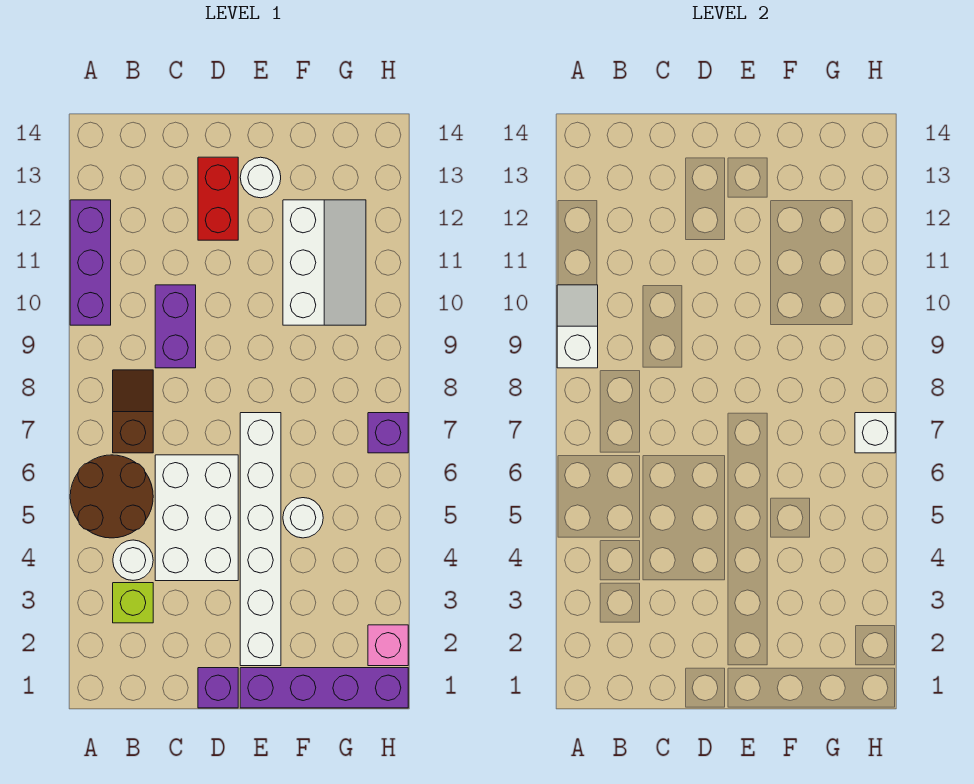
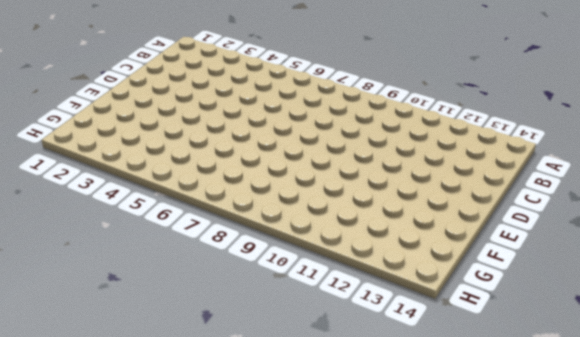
none -> brown 2x2 round brick [70,455,153,538]
none -> purple 1x3 brick [70,200,111,325]
none -> lime 1x1 brick [113,583,153,623]

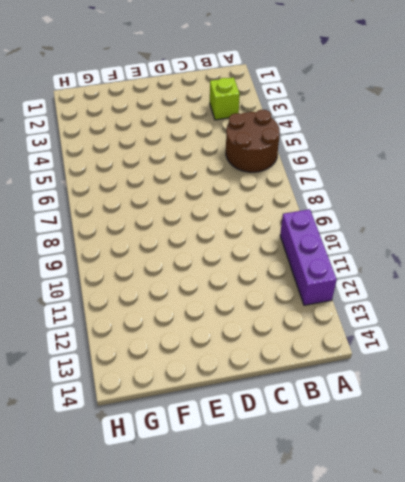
none -> white 1x1 round brick [113,540,153,580]
none -> brown 1x2 slope [113,370,153,453]
none -> white 2x3 brick [155,455,238,581]

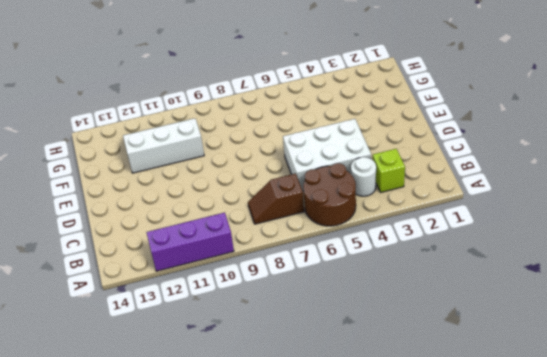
none -> purple 1x2 brick [155,285,196,368]
none -> purple 1x1 brick [198,668,238,708]
none -> red 1x2 brick [198,157,238,240]

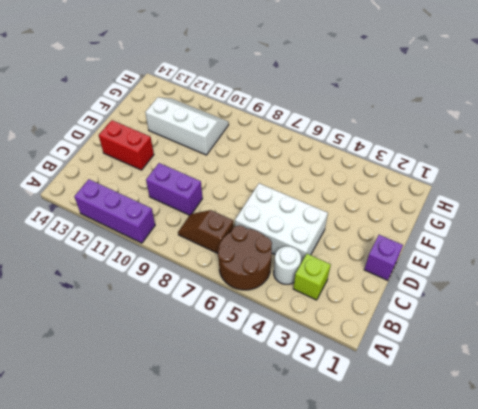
none -> purple 1x4 brick [240,668,408,708]
none -> white 1x6 brick [240,413,281,666]
none -> white 1x1 round brick [240,157,281,198]

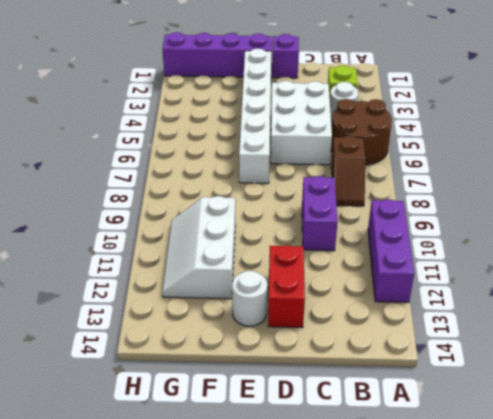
none -> white 1x1 round brick [283,498,323,538]
none -> pink 1x1 brick [368,625,408,666]
none -> purple 1x1 brick [368,413,408,453]

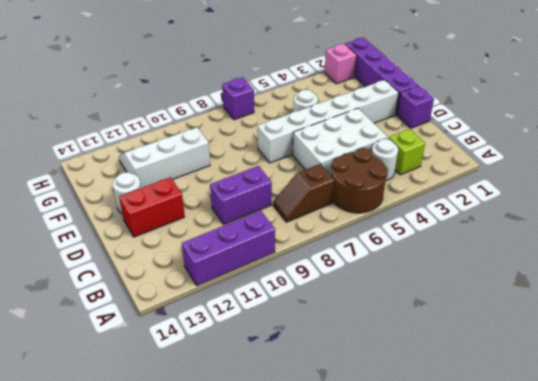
none -> white 1x2 slope [557,285,598,368]
none -> white 1x1 brick [855,413,895,453]

